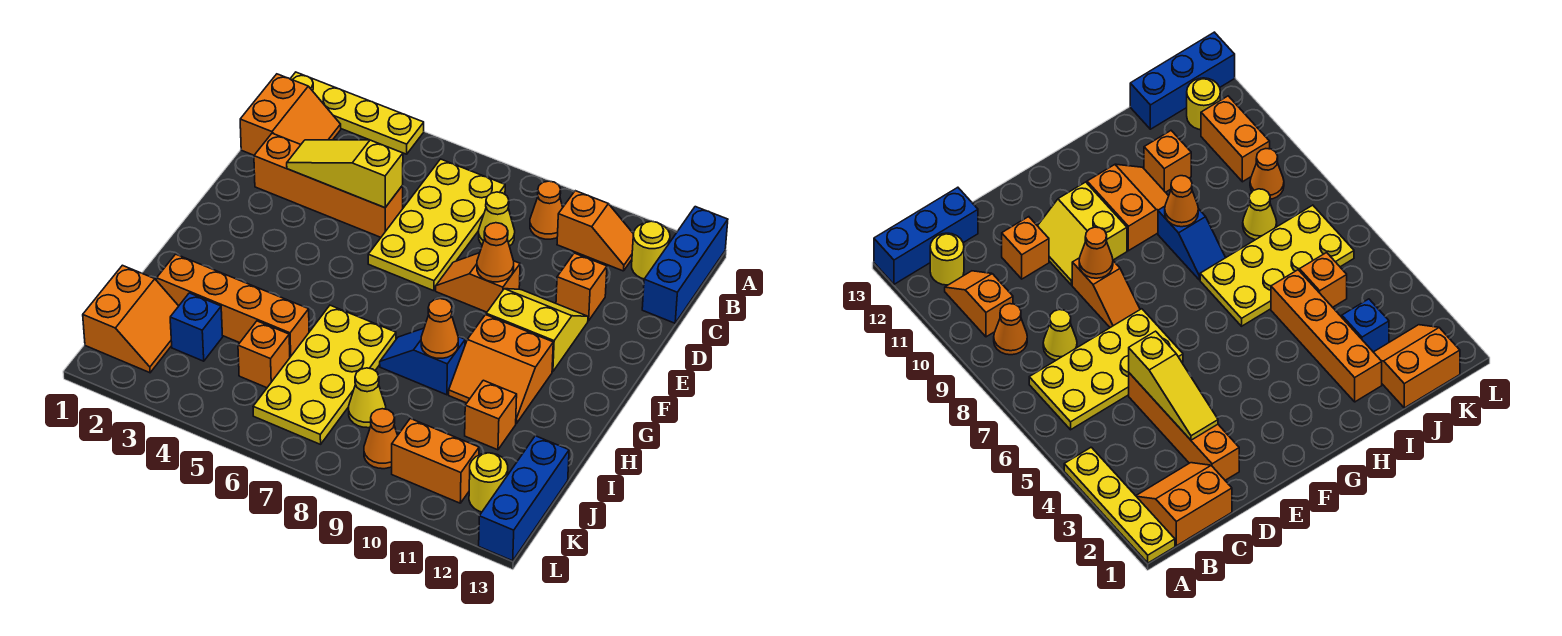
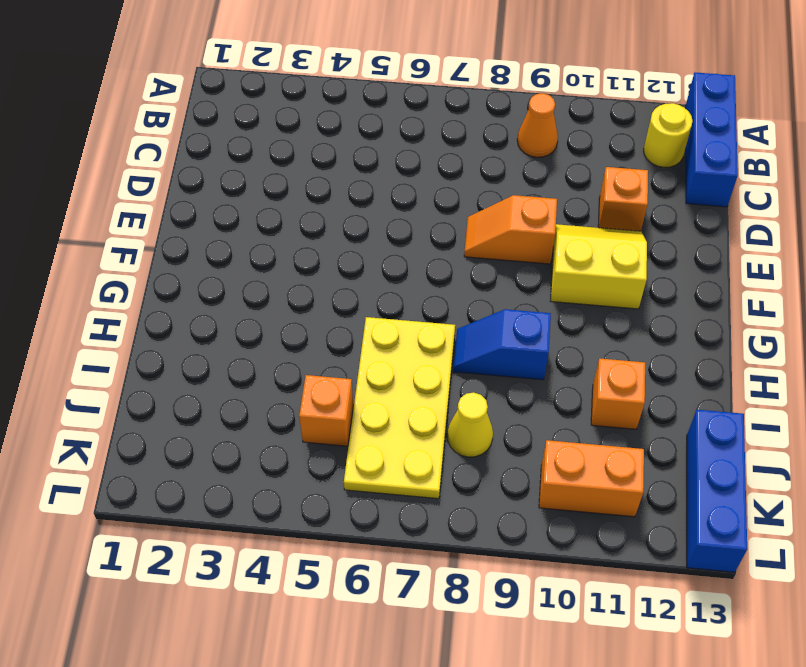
none -> yellow 1x4 plate [290,72,424,154]
none -> orange 2x2 slope [240,74,341,155]
none -> yellow 2x4 plate [368,159,505,291]

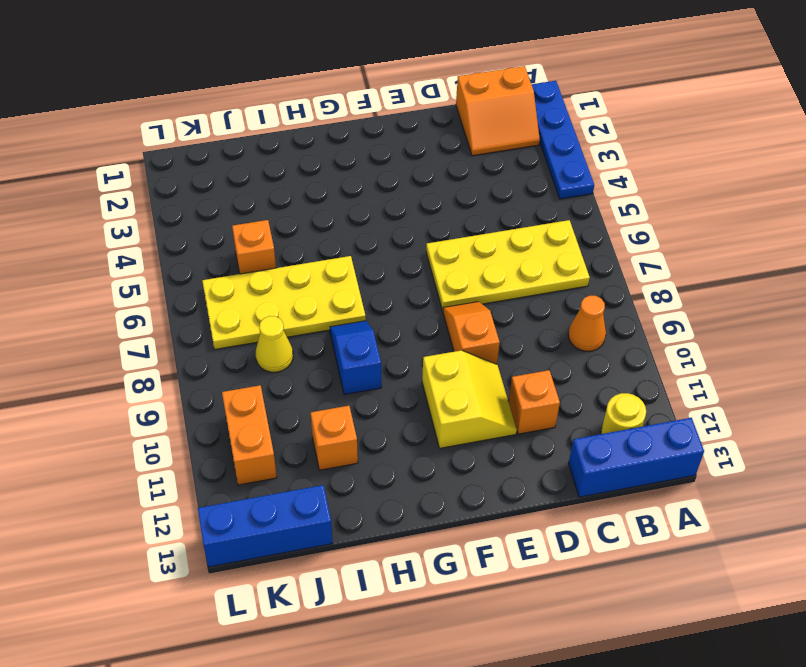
blue 1x4 plate [532,81,594,199] -> yellow 1x4 plate [290,72,424,154]
none -> orange 1x2 slope [557,191,633,271]
none -> yellow 1x1 cone [479,192,515,246]
none -> orange 1x4 brick [254,133,403,237]

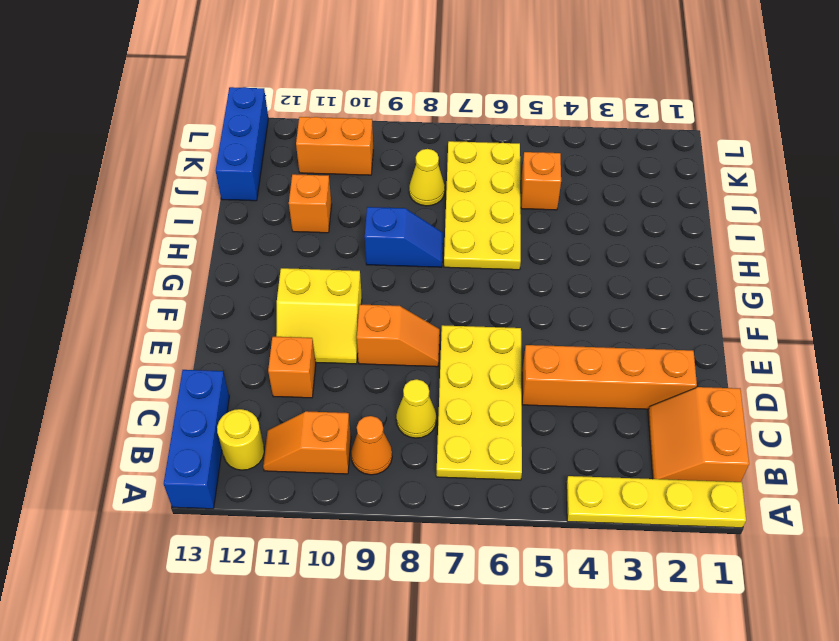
none -> orange 2x2 slope [449,315,553,423]
none -> orange 1x4 brick [157,254,309,357]
none -> orange 2x2 slope [83,265,178,373]

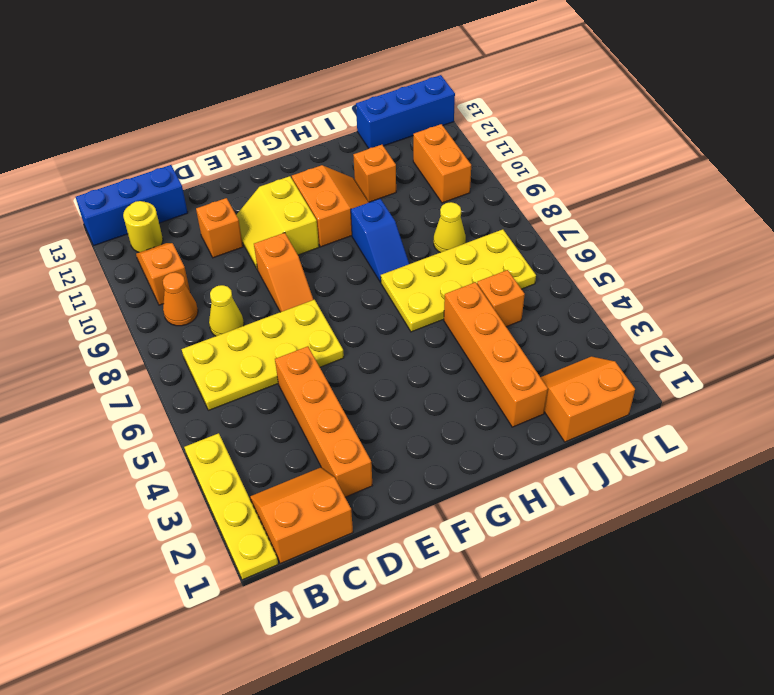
none -> blue 1x1 brick [170,293,223,361]
none -> orange 1x1 cone [364,409,398,469]
none -> yellow 1x1 round brick [469,453,508,512]

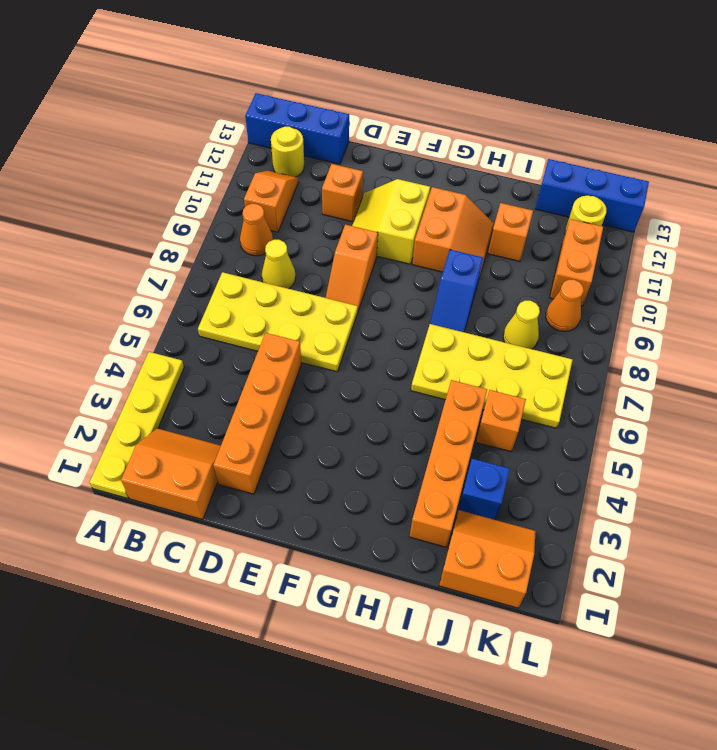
none -> yellow 1x3 slope [287,140,403,208]
none -> orange 1x1 cone [477,223,514,282]
none -> orange 1x1 cone [421,299,458,358]

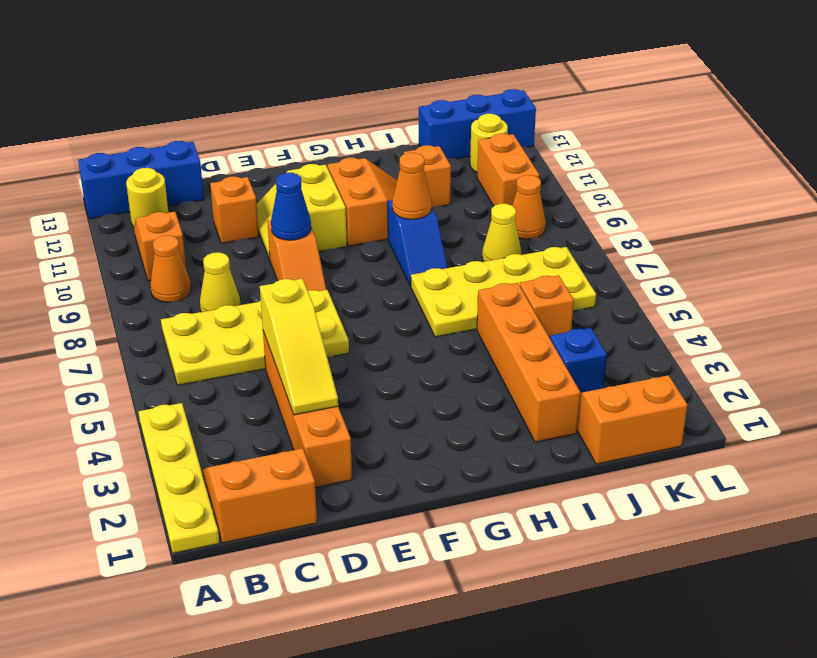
blue 1x1 cone [271,173,311,240] -> orange 1x1 cone [477,223,514,282]

